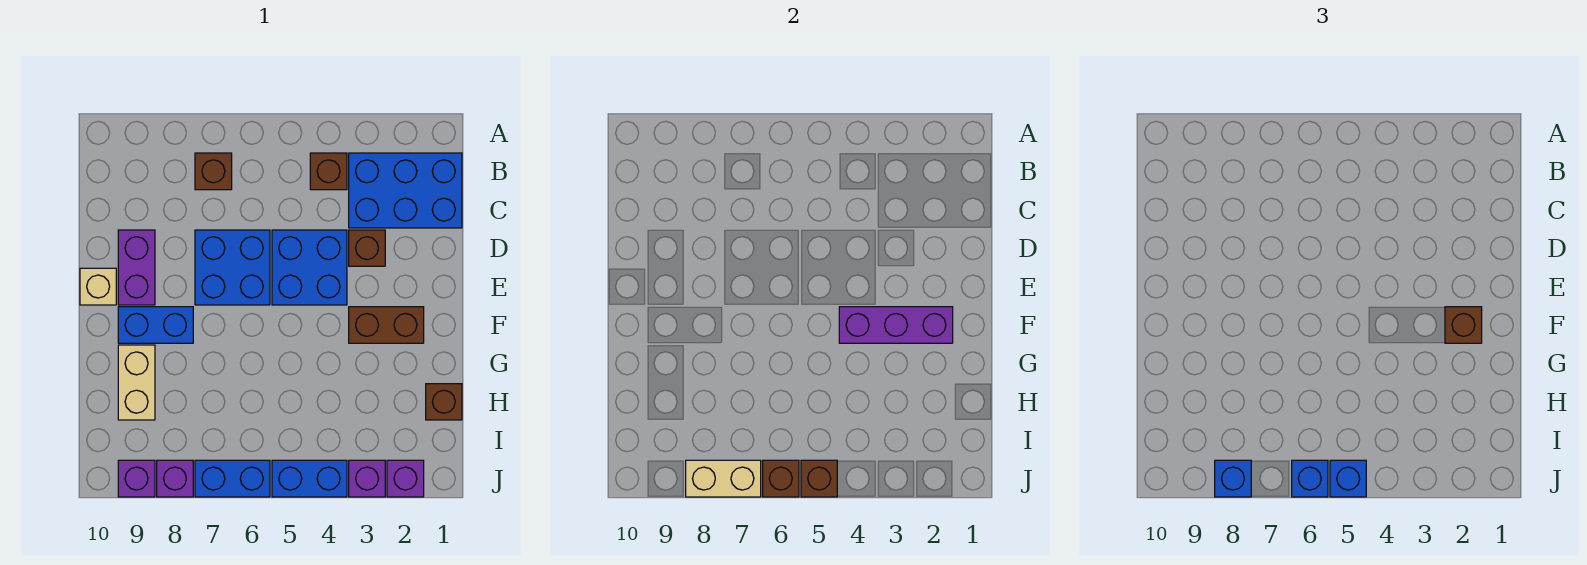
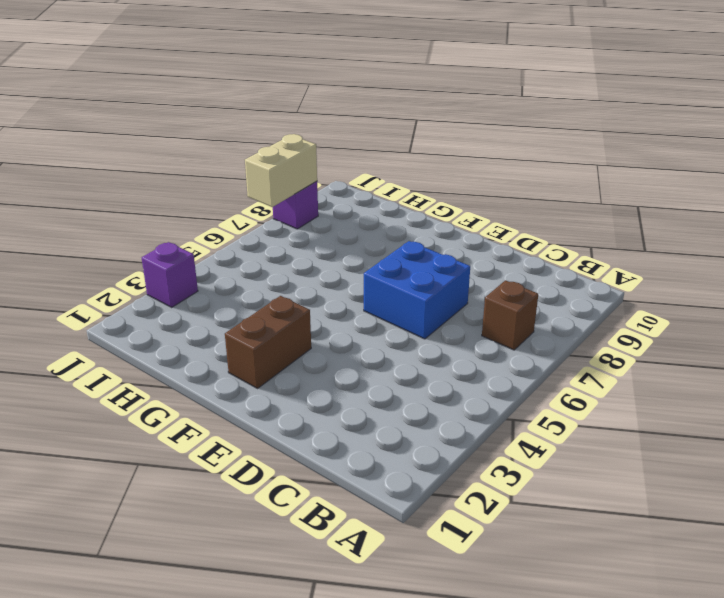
none -> blue 2x3 brick [349,153,462,228]
none -> brown 1x1 brick [310,153,347,190]
none -> brown 1x1 brick [349,230,385,266]

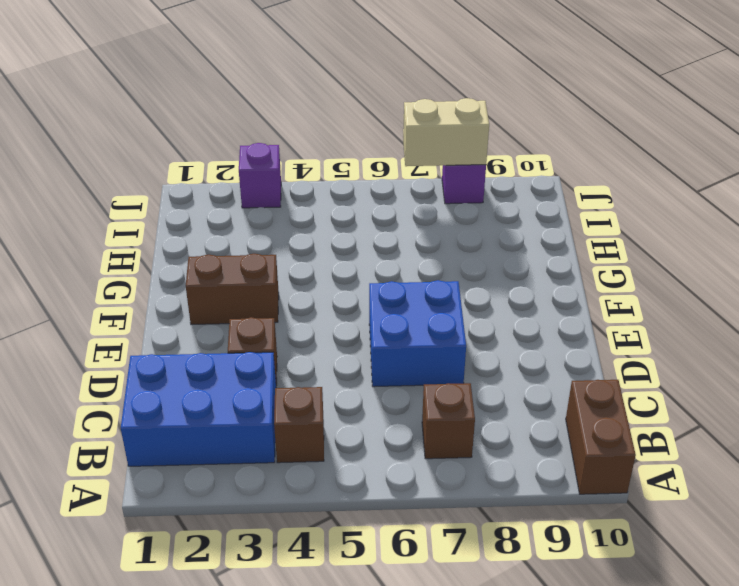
brown 1x2 brick [566,380,636,494] -> none
none -> blue 2x2 brick [272,230,347,305]
none -> purple 1x2 brick [118,230,155,305]
none -> tan 1x1 brick [80,268,116,305]

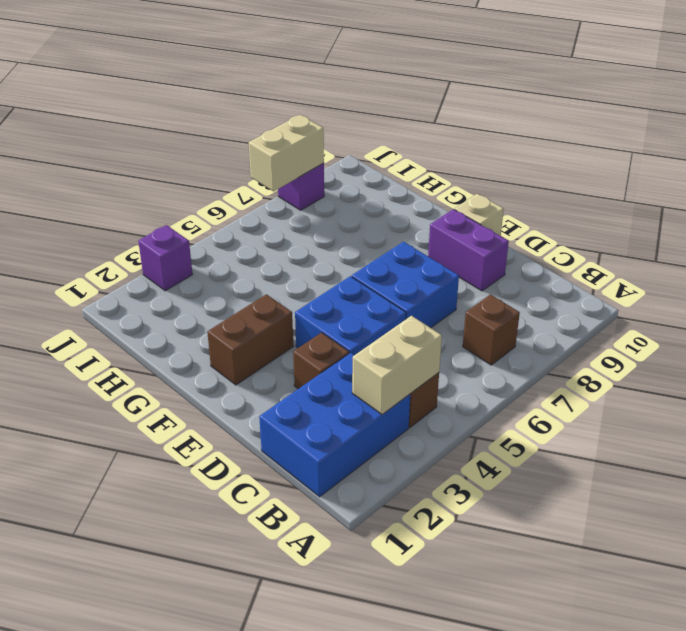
tan 1x2 brick [352,316,442,414] -> tan 1x2 brick turned to [118,345,155,420]
none -> blue 1x2 brick [118,307,193,343]
none -> brown 1x1 brick [426,384,462,420]
none -> purple 1x1 brick [387,460,424,497]

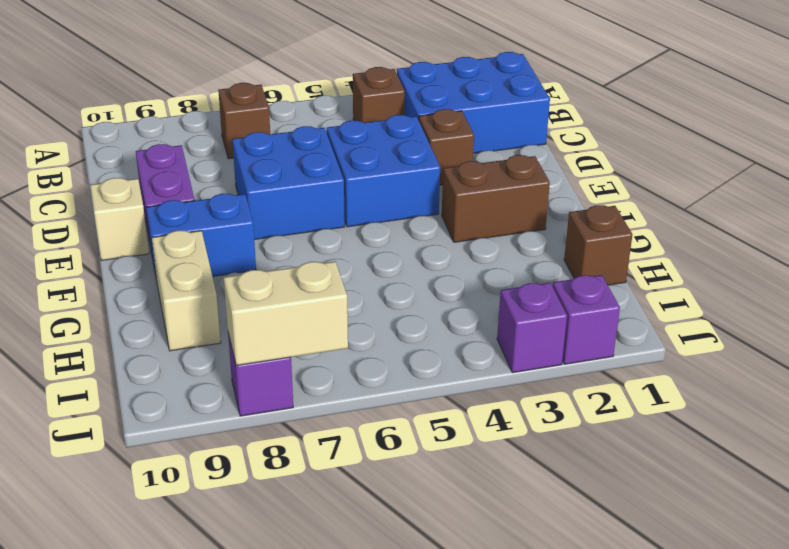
none -> blue 1x2 brick [272,460,347,497]
none -> blue 1x2 brick [195,460,270,497]
none -> purple 1x1 brick [118,460,155,497]

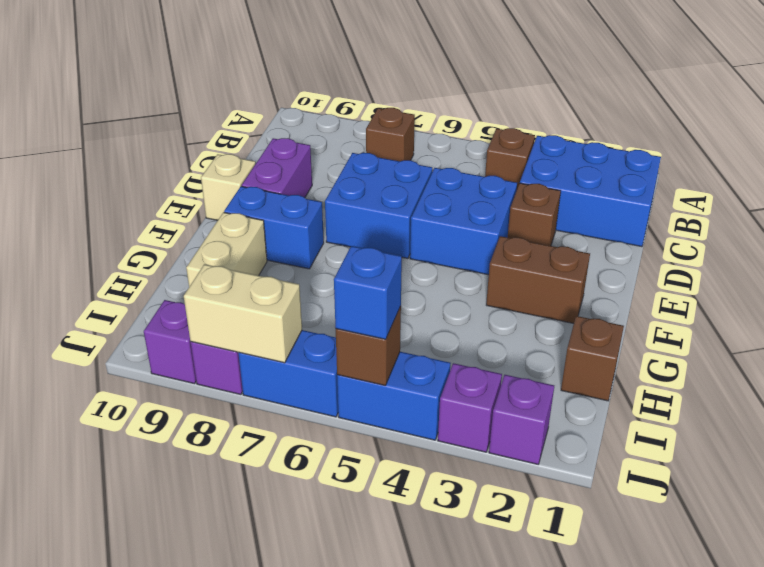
none -> purple 1x3 brick [839,307,953,343]
none -> brown 1x1 brick [763,460,799,497]
none -> brown 1x1 brick [1445,307,1482,343]

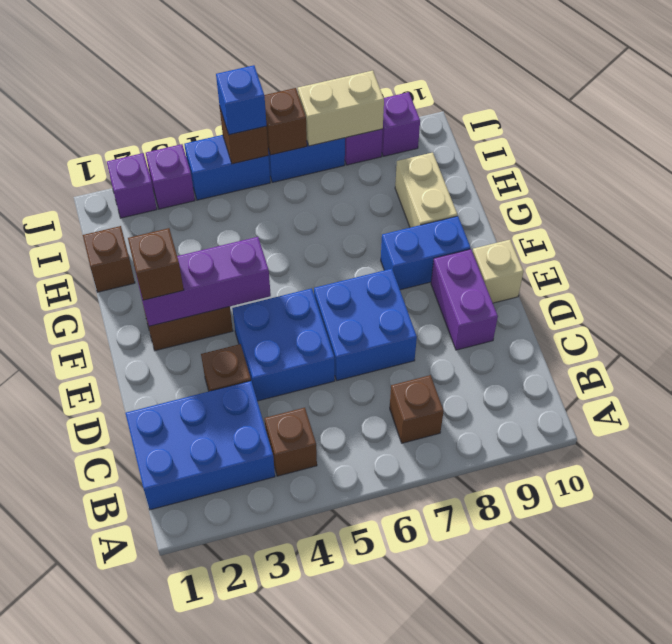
none -> blue 1x1 brick [1292,460,1328,497]
none -> blue 1x1 brick [1215,460,1251,497]

